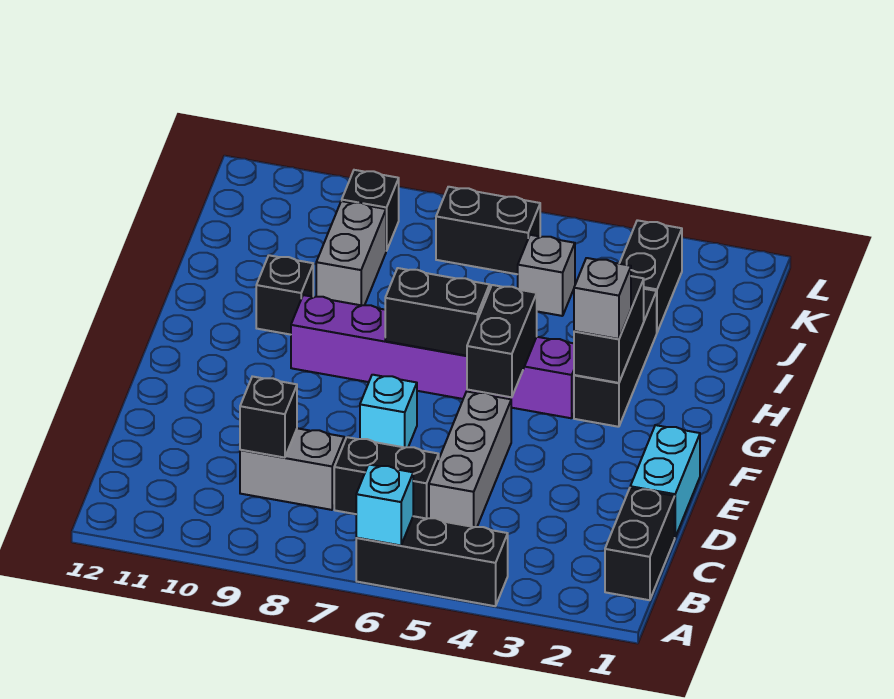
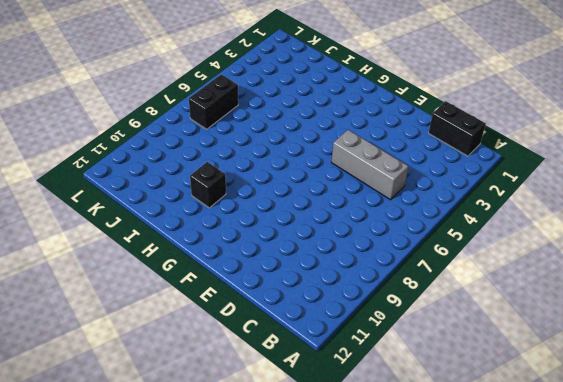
none -> black 1x3 brick [356,516,508,606]
none -> black 1x2 brick [334,437,439,519]
none -> grey 1x2 brick [240,428,344,510]

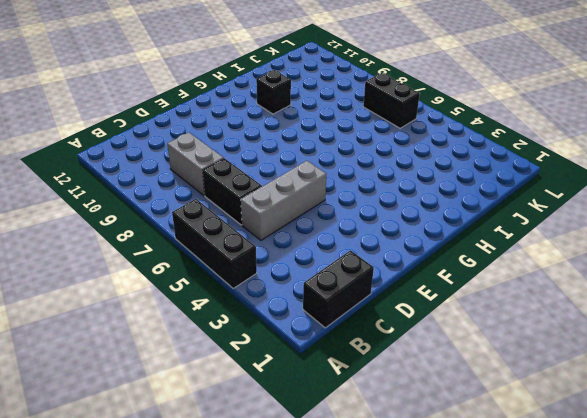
none -> cyan 1x2 brick [630,425,700,537]
none -> cyan 1x1 brick [360,375,417,448]
none -> black 1x3 brick [574,289,657,427]

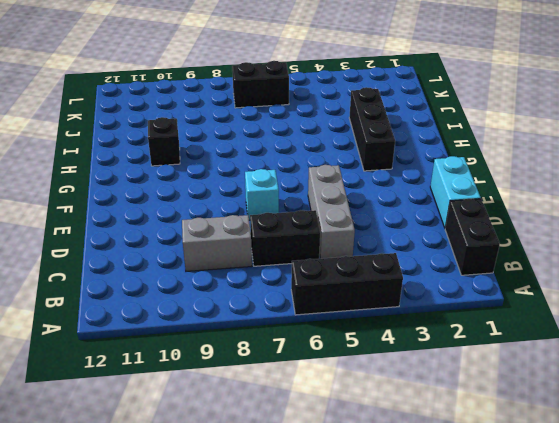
none -> purple 1x6 brick [291,295,574,418]
none -> grey 1x2 brick [316,201,386,305]
none -> black 1x2 brick [619,220,682,332]

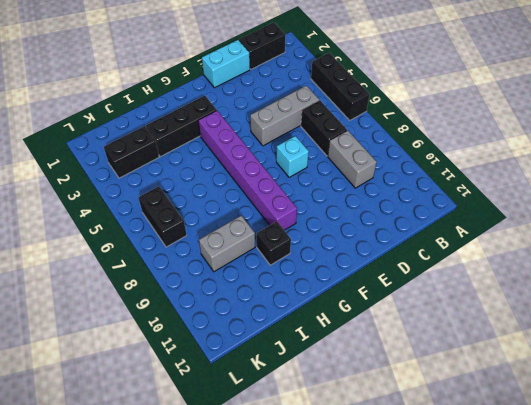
none -> grey 1x1 brick [518,235,575,316]
none -> black 1x1 brick [342,170,399,251]
none -> cyan 1x1 brick [356,464,413,545]

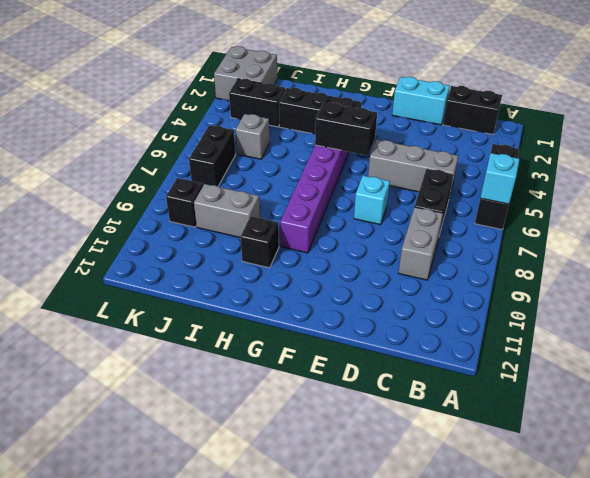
grey 2x2 brick [214,46,277,101] -> none
none -> black 1x1 brick [240,376,297,458]
none -> black 1x2 brick [574,276,644,383]
none -> black 1x2 brick [385,268,490,356]

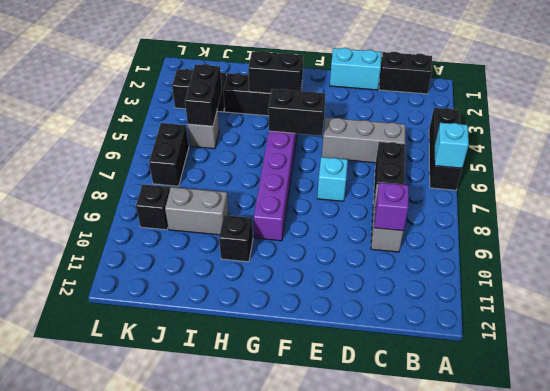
purple 1x1 brick [375,183,409,231] -> black 1x1 brick [240,376,297,458]
black 1x2 brick [185,64,222,126] -> black 1x2 brick moved to [385,268,490,356]
none -> grey 1x1 brick [574,258,631,339]

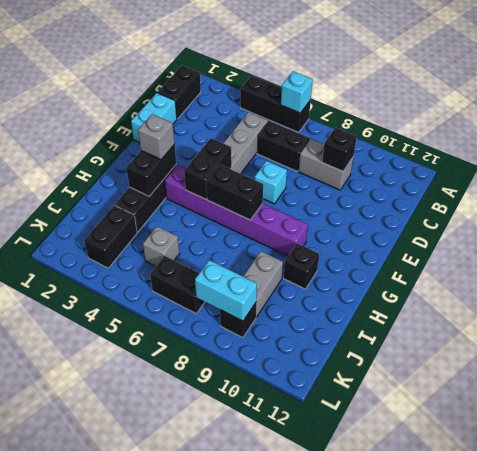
cyan 1x2 brick [195,260,257,321] -> none

